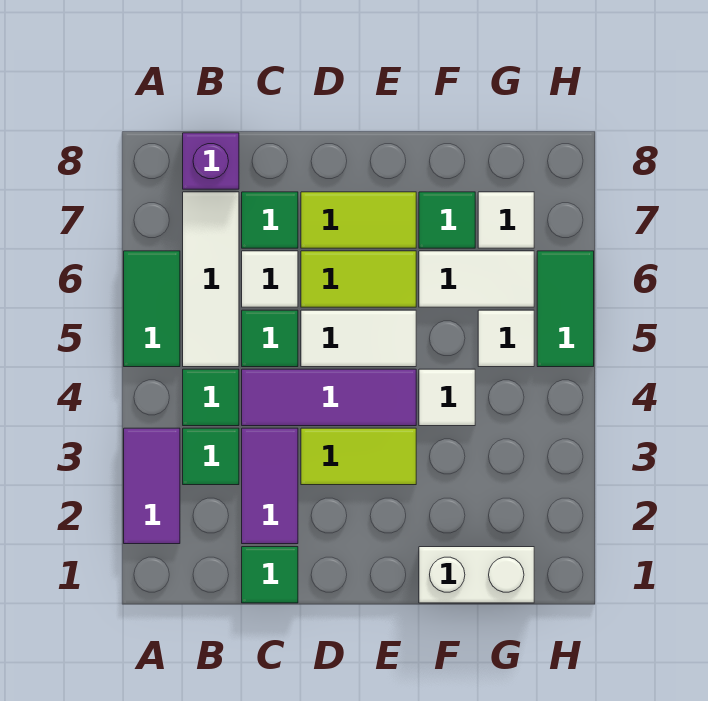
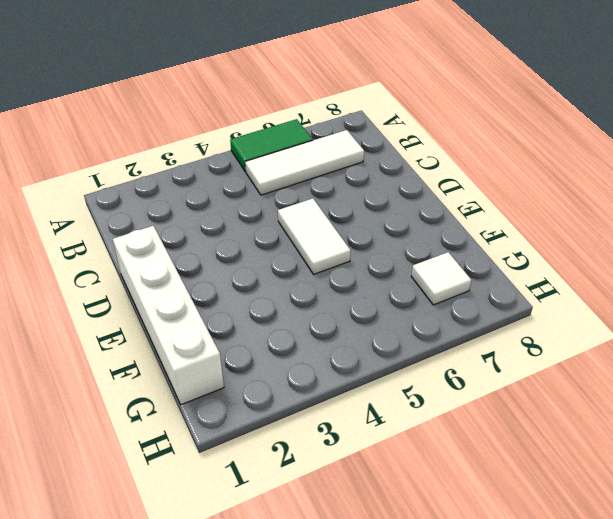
white 1x4 brick [113,226,224,405] -> white 1x2 brick [419,547,534,603]
none -> purple 1x2 tile [124,428,180,544]
none -> green 1x1 tile [183,428,239,485]
none -> green 1x1 tile [183,369,239,426]

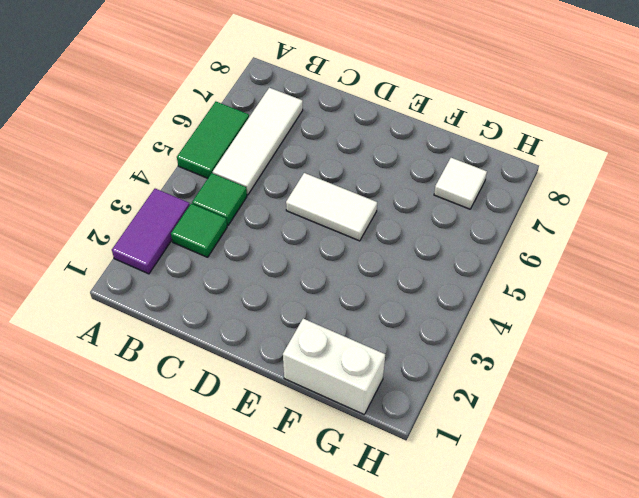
none -> purple 1x1 brick [183,133,239,189]
none -> green 1x1 tile [242,547,298,603]
none -> purple 1x2 tile [242,428,298,544]

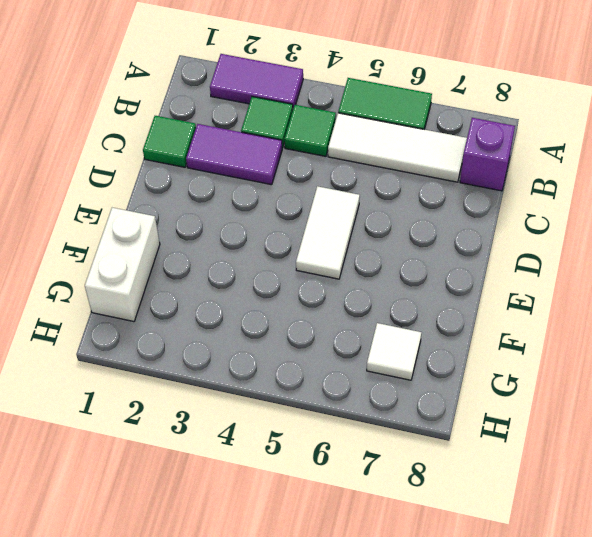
none -> purple 1x3 tile [242,369,416,426]
none -> green 1x1 tile [242,310,298,367]
none -> white 1x1 tile [242,251,298,307]

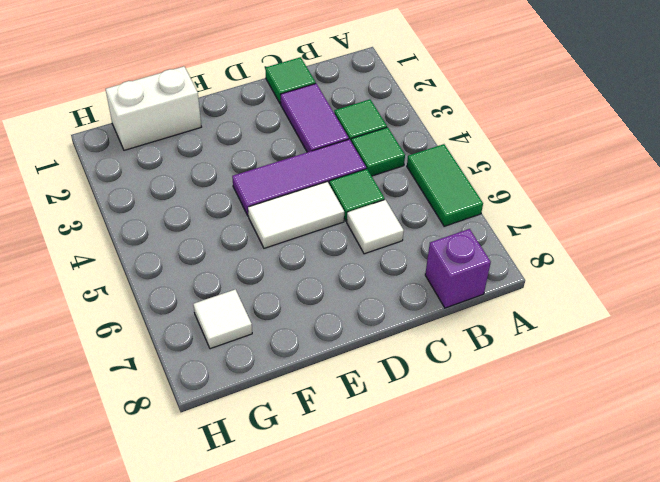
none -> purple 1x2 tile [124,428,180,544]
none -> white 1x3 tile [183,192,239,367]
none -> green 1x1 tile [242,192,298,248]

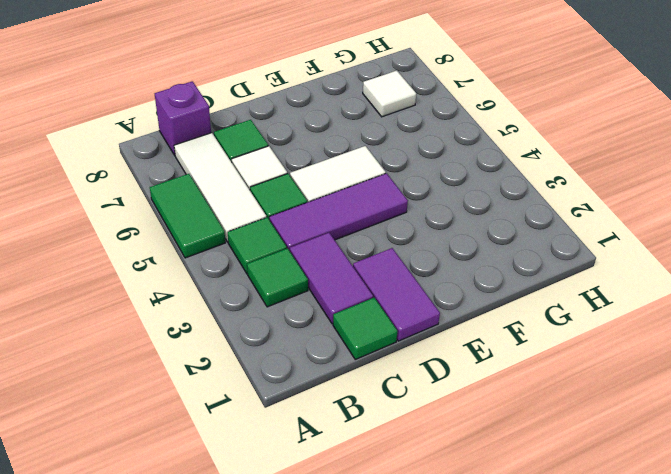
purple 1x2 tile [353,248,440,341] -> purple 1x2 tile moved to [124,428,180,544]
none -> lime 1x2 tile [301,428,416,485]
none -> lime 1x2 tile [301,251,416,307]
none -> lime 1x2 tile [301,192,416,248]

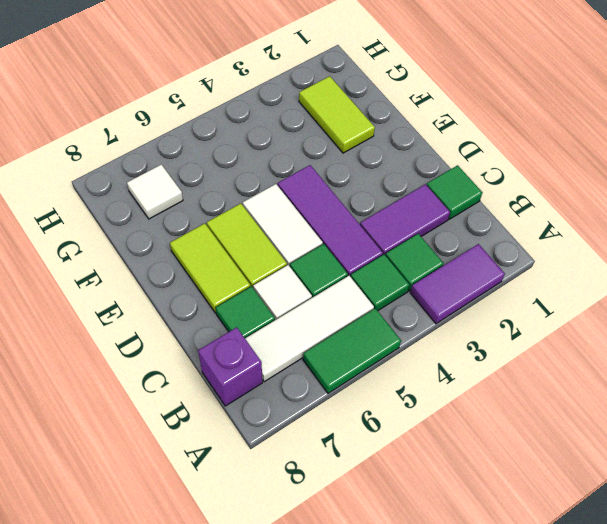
lime 1x2 tile [299,76,375,153] -> lime 1x2 tile moved to [301,428,416,485]
none -> white 1x2 brick [419,547,534,603]
none -> white 1x1 tile [419,369,475,426]
none -> white 1x2 tile [419,251,534,307]

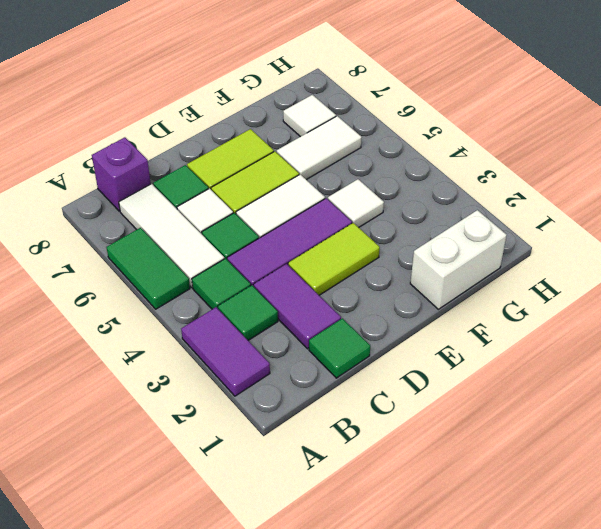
none -> green 1x1 tile [419,192,475,248]
none -> white 1x1 tile [478,310,534,367]
none -> green 1x2 tile [537,251,594,367]

